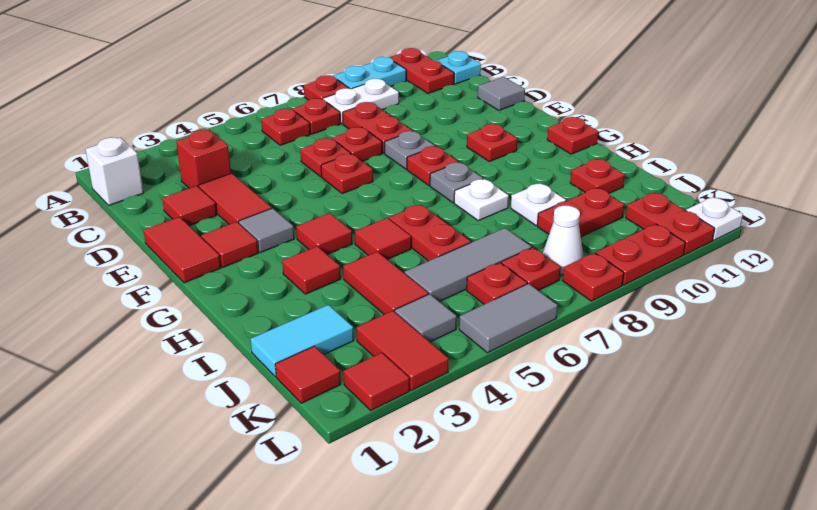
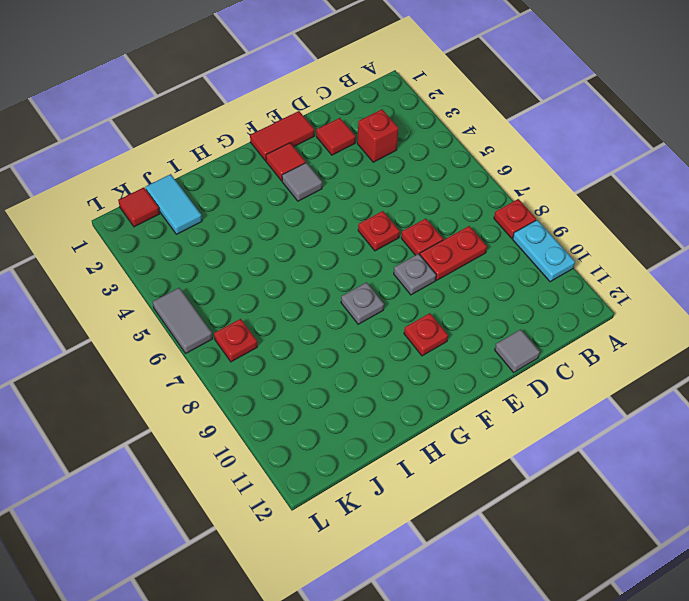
none -> red 1x2 plate [389,48,454,94]
none -> white 1x1 brick [85,137,143,205]
none -> red 1x1 plate [261,109,310,145]
none -> red 1x1 plate [292,98,341,134]

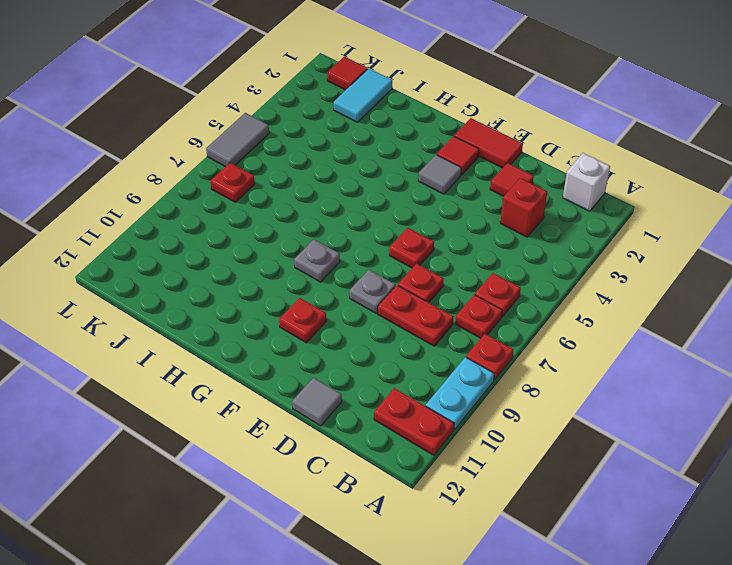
none -> white 1x2 plate [323,79,399,124]
none -> cyan 1x1 plate [436,51,481,84]
none -> red 1x2 tile [198,173,272,224]
none -> red 1x1 plate [300,138,351,177]

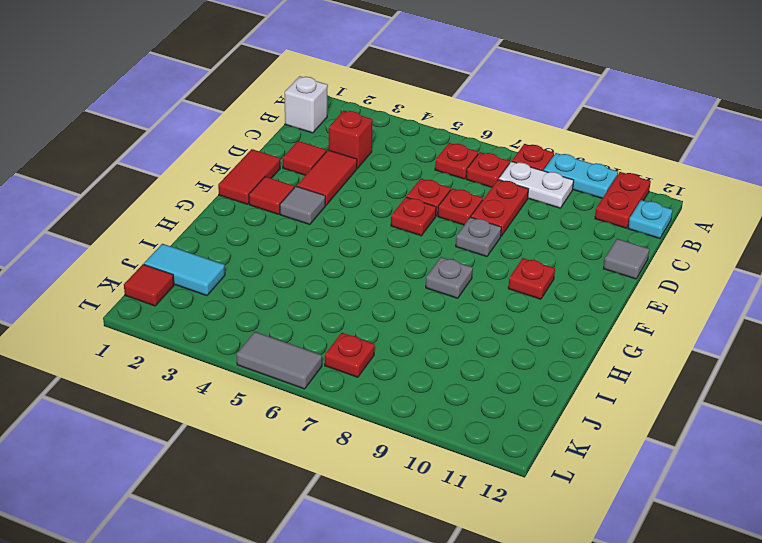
none -> red 1x1 plate [407,146,458,186]
none -> red 1x1 tile [296,213,352,254]
none -> red 1x1 plate [547,117,598,154]
none -> red 1x1 tile [282,246,341,294]

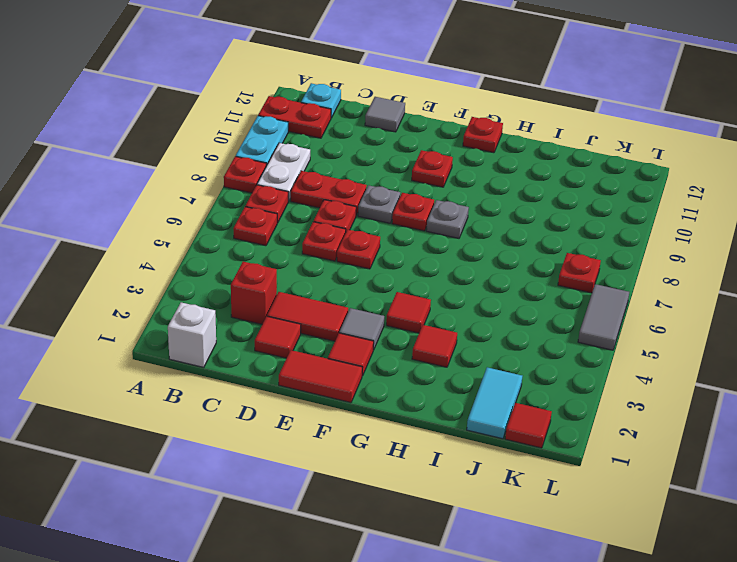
none -> red 1x1 tile [355,218,411,259]
none -> red 1x2 plate [389,204,471,261]
none -> white 1x1 plate [454,179,509,221]
none -> red 1x2 tile [343,252,429,314]

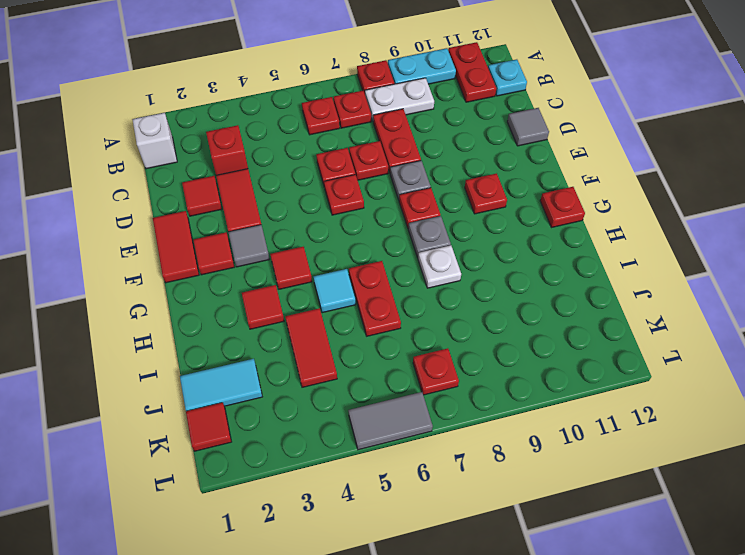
cyan 1x1 tile [314,269,356,313] -> red 1x1 tile [355,218,411,259]
none -> white 1x1 plate [511,183,566,225]
none -> red 1x1 plate [570,159,625,193]
none -> grey 1x3 tile [405,228,532,302]
none -> red 1x2 plate [537,188,624,237]

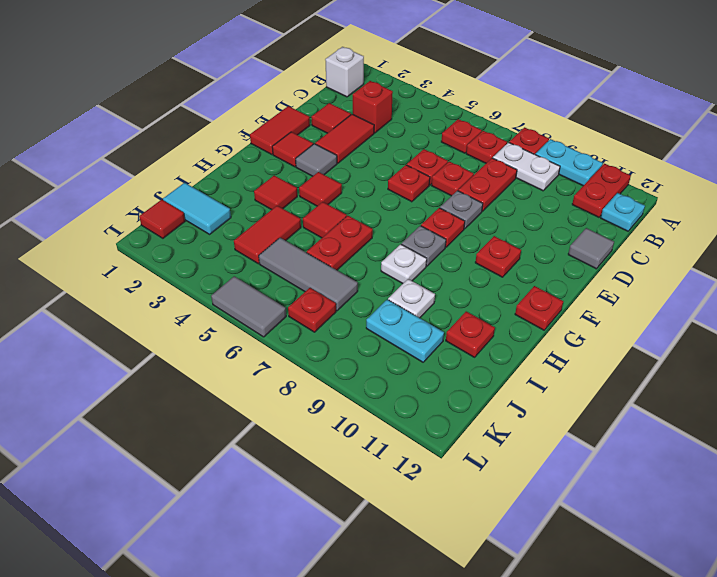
cyan 1x2 plate [366,300,444,362] -> red 1x2 plate [537,188,624,237]
none -> red 1x2 tile [356,311,449,391]
none -> grey 1x1 tile [395,294,457,342]
none -> red 1x1 plate [467,262,527,304]
none -> white 1x1 cone [543,205,584,275]

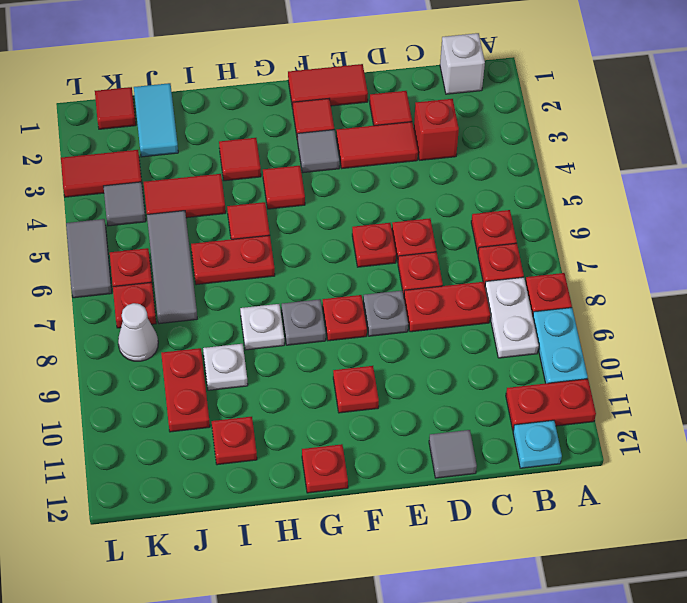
none -> red 1x2 plate [626,192,715,255]
none -> red 1x1 tile [343,353,409,410]
none -> red 1x1 plate [563,253,624,301]
none -> red 1x2 plate [596,224,685,285]

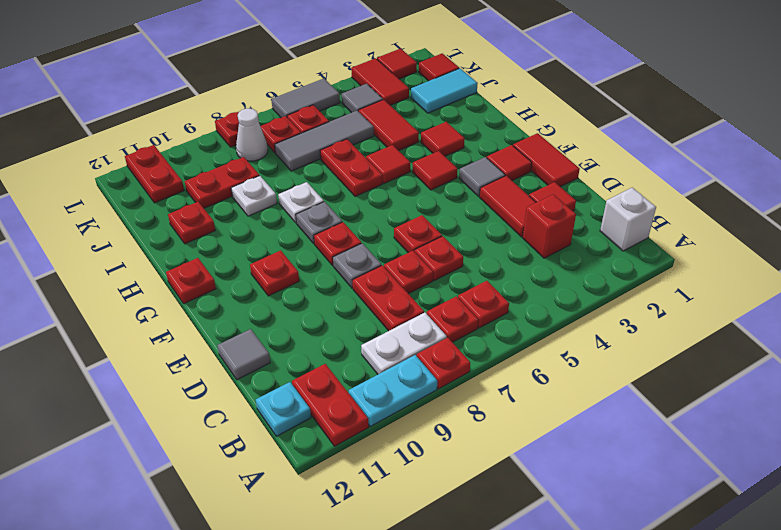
none -> red 1x2 plate [596,224,685,285]
none -> white 1x1 plate [686,197,743,240]

